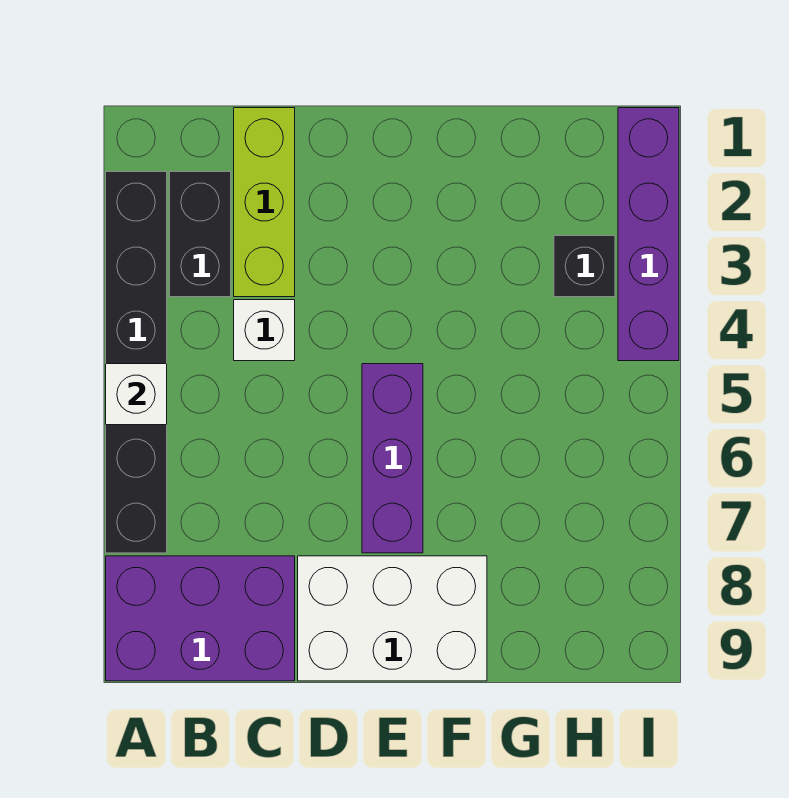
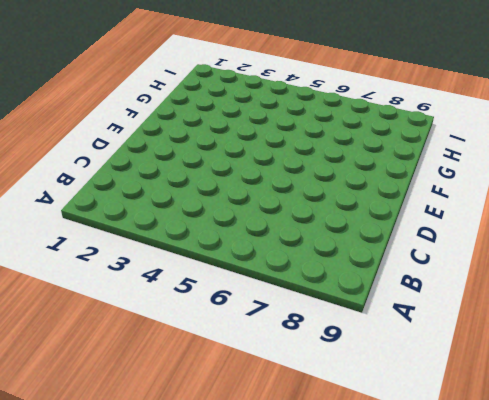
none -> black 1x6 brick [106,172,167,553]
none -> purple 2x3 brick [106,556,295,681]

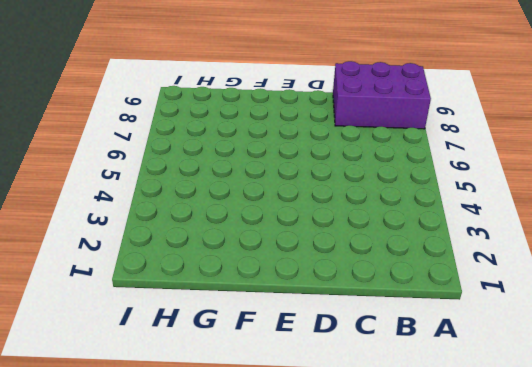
none -> black 1x6 brick [106,172,167,553]
none -> black 1x2 brick [170,172,231,297]

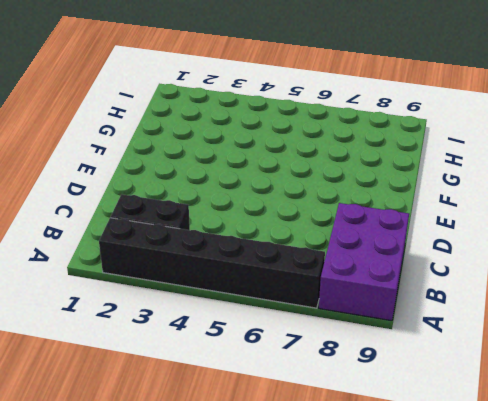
none -> lime 1x3 brick [234,108,295,297]
none -> white 1x1 brick [234,300,295,361]

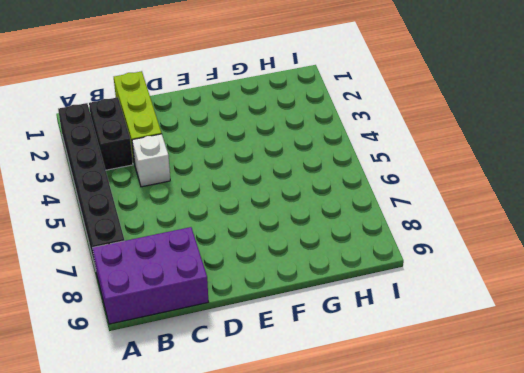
none -> white 2x3 brick [298,556,487,681]
none -> purple 1x3 brick [362,364,423,553]

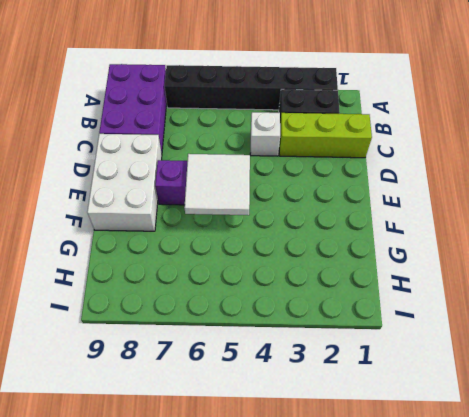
white 2x2 tile [184,154,250,215] -> none
none -> black 1x1 brick [554,236,615,297]
none -> purple 1x4 brick [618,108,679,361]

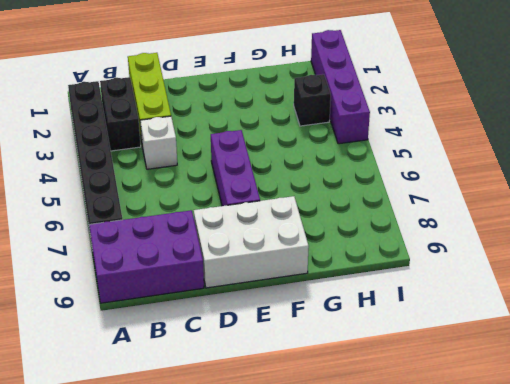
none -> white 1x1 brick [106,364,167,425]

